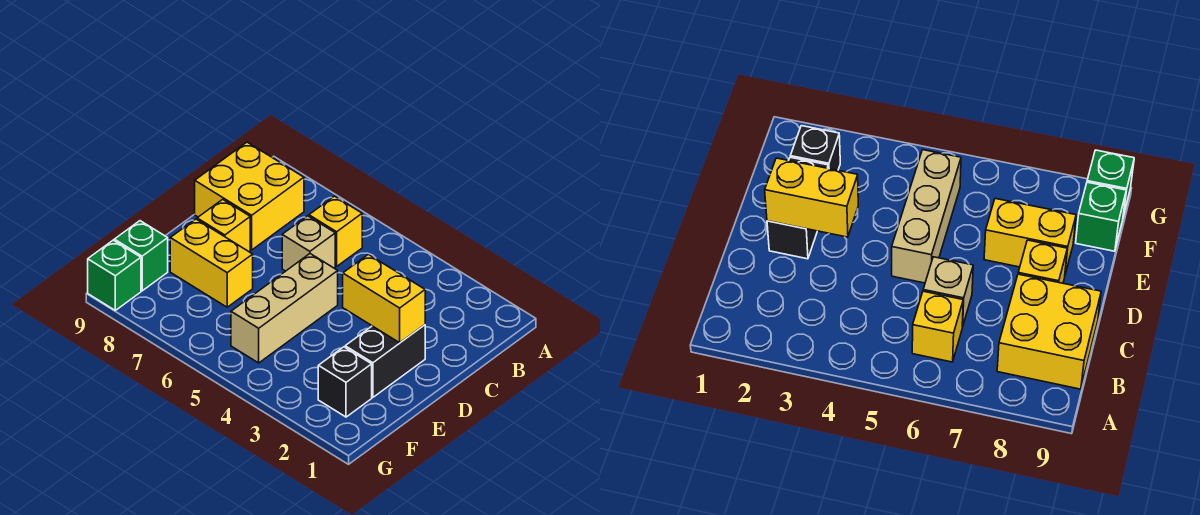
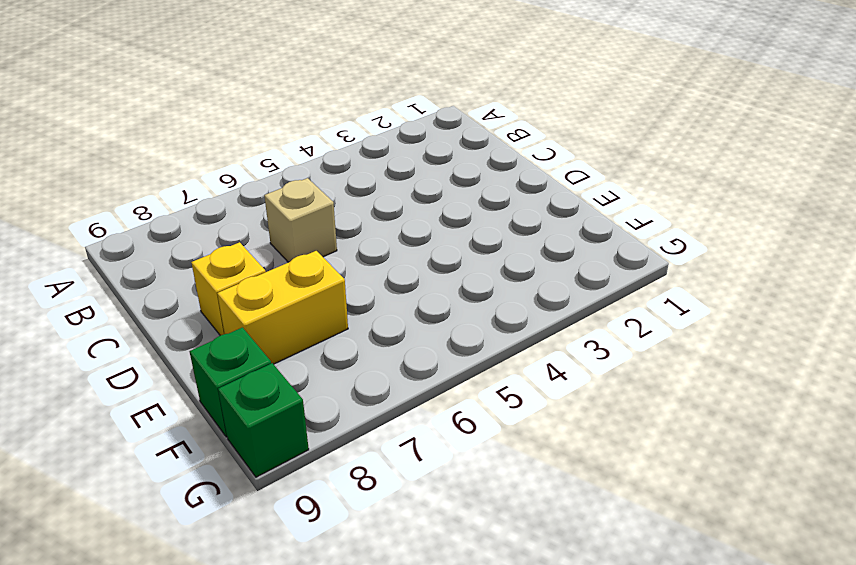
none -> yellow 1x1 brick [309,196,362,266]
none -> yellow 2x2 brick [195,142,304,250]

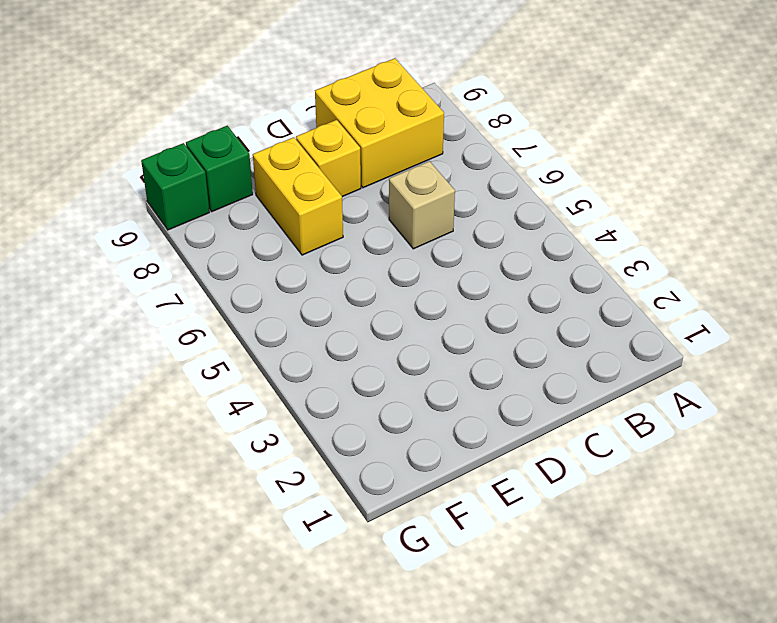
none -> yellow 1x1 brick [309,196,362,266]
none -> black 1x2 brick [345,325,425,397]

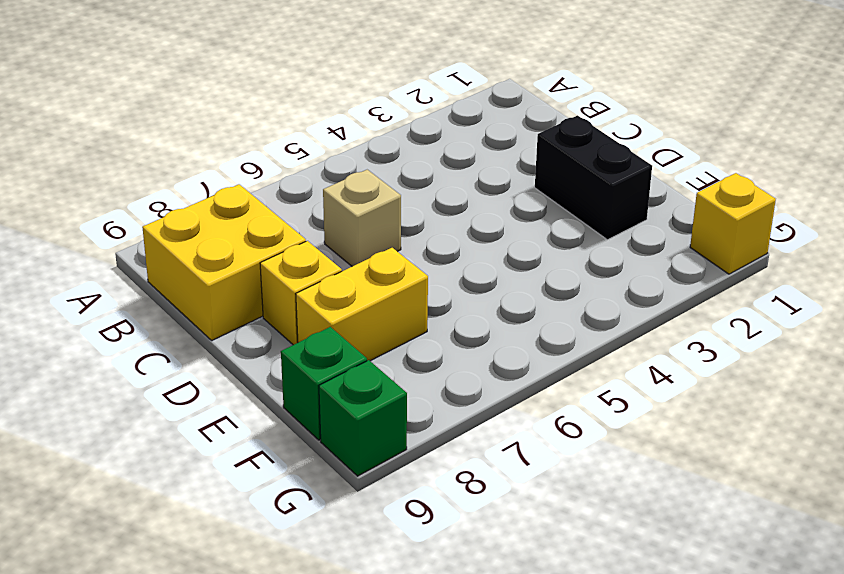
yellow 1x1 brick [690,173,776,274] -> yellow 1x1 brick moved to [309,196,362,266]
none -> tan 1x3 brick [231,254,338,363]
none -> black 1x1 brick [318,347,372,417]

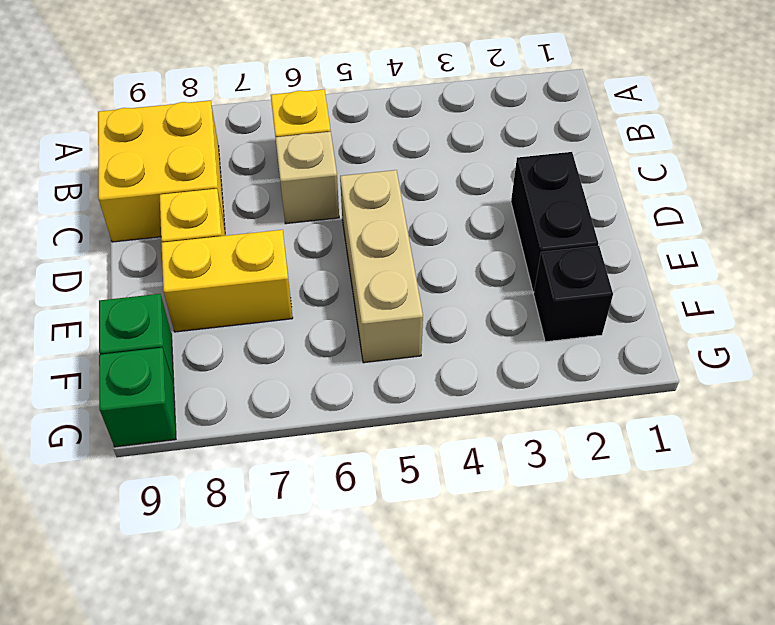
none -> yellow 1x2 brick [343,254,425,343]

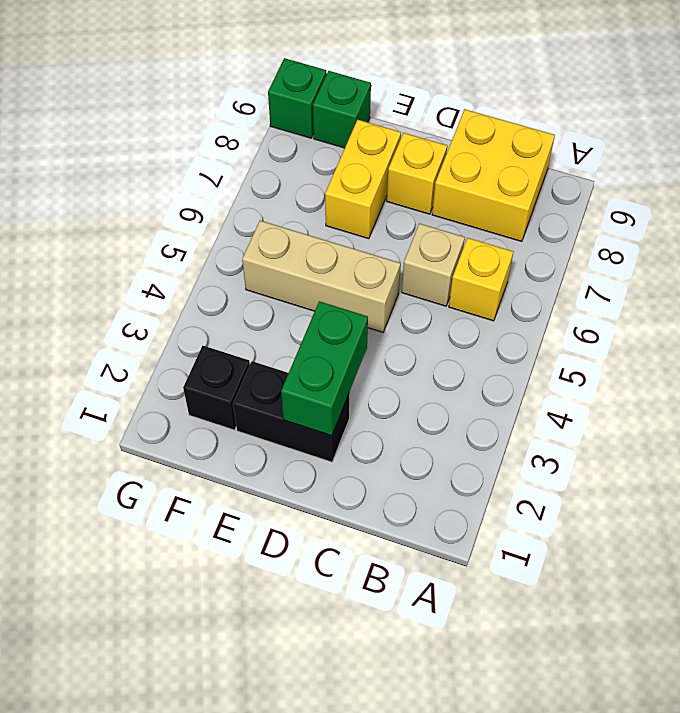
green 1x2 brick [281,301,368,436] -> yellow 1x2 brick [343,254,425,343]

